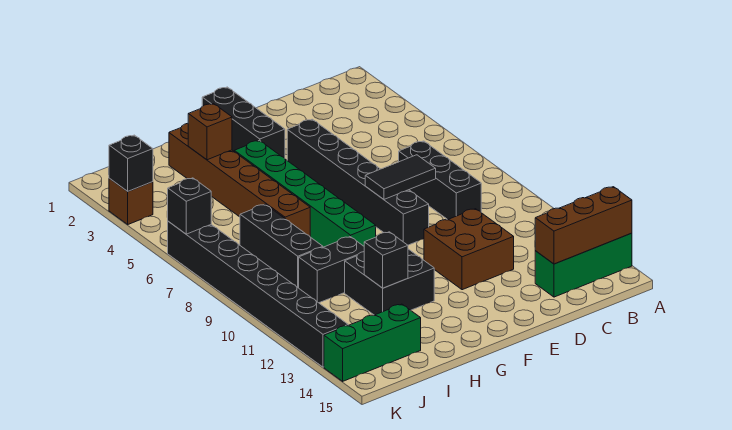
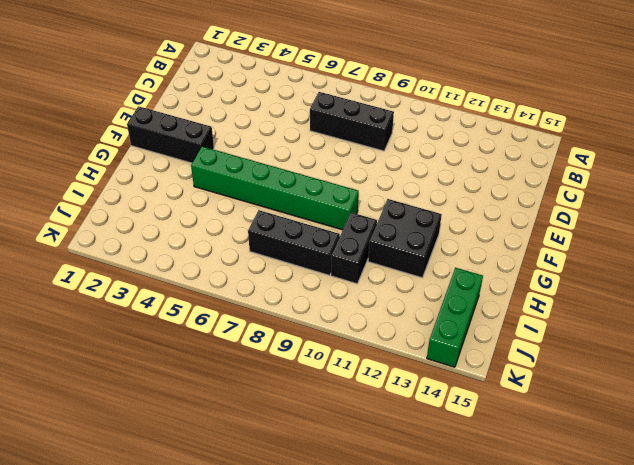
none -> green 1x3 brick [535,233,632,297]
none -> brown 2x2 brick [424,209,514,290]
none -> black 1x6 brick [287,119,429,245]

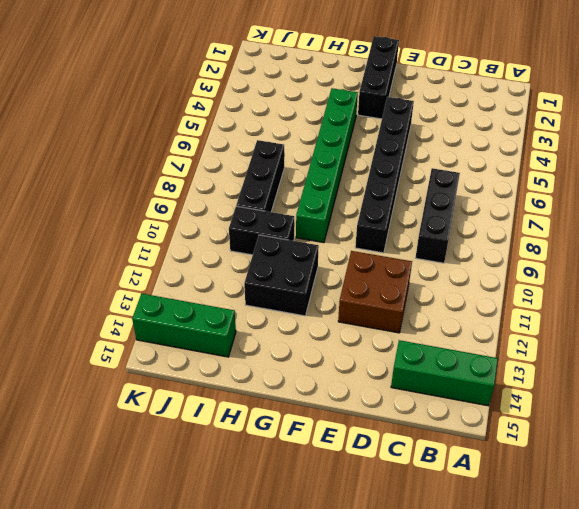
none -> brown 1x6 brick [169,123,310,236]
none -> brown 1x1 brick [109,178,153,224]
none -> black 1x8 brick [168,221,348,367]

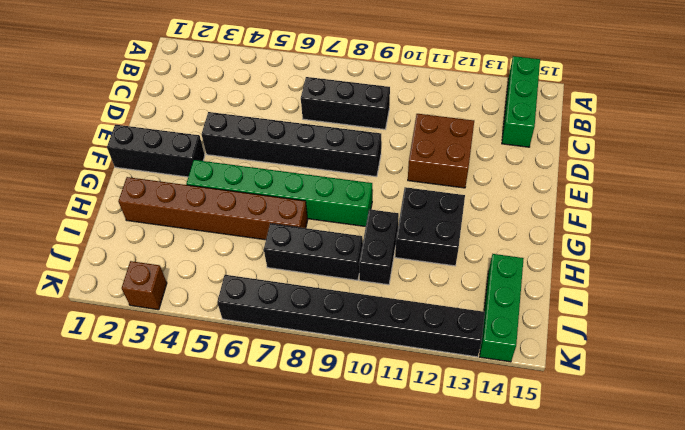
none -> brown 1x3 brick [535,187,632,264]
none -> black 1x2 tile [365,155,436,199]
none -> brown 1x1 brick [188,104,232,160]

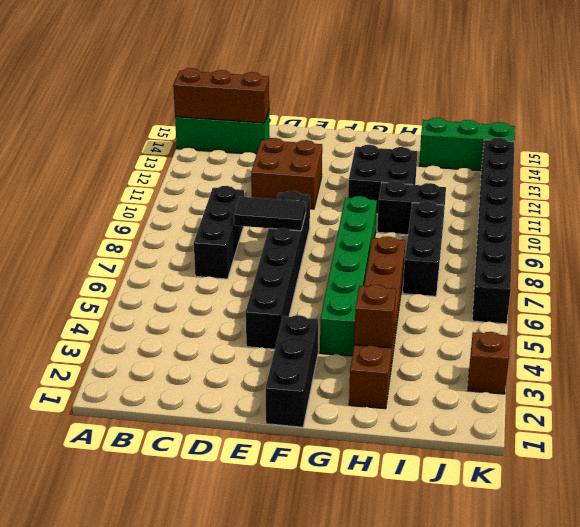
none -> black 1x1 brick [364,232,408,288]
none -> black 1x1 brick [109,135,153,191]
none -> black 1x1 brick [168,178,211,234]

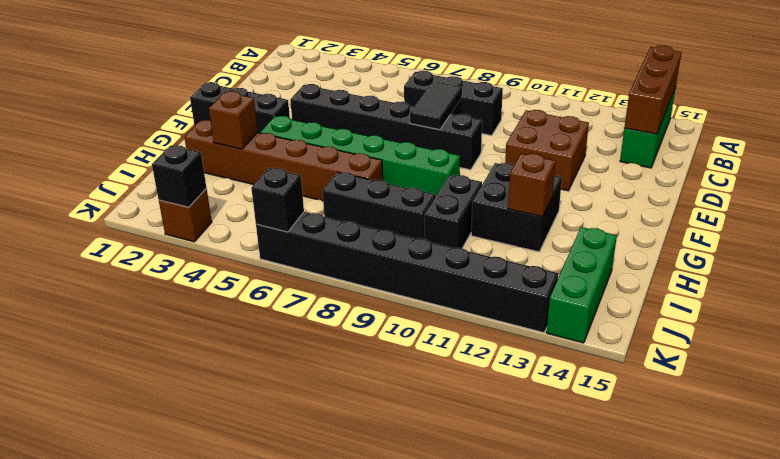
brown 1x1 brick [508,153,556,217] -> black 1x1 brick [364,232,408,288]

